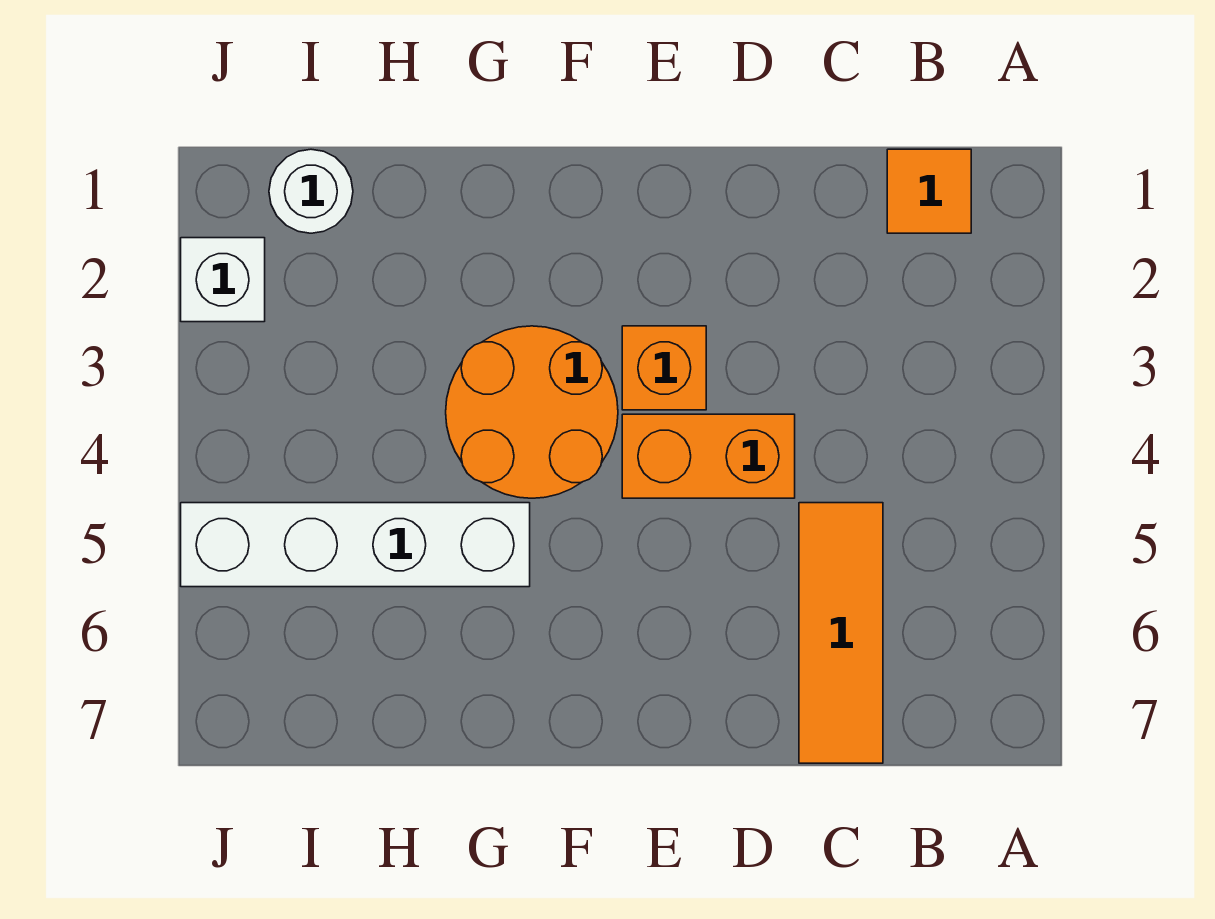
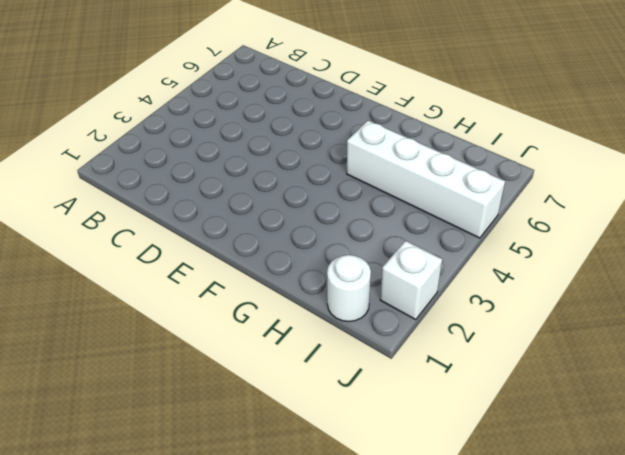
none -> orange 1x1 tile [887,149,971,233]
none -> orange 1x3 tile [799,503,883,763]

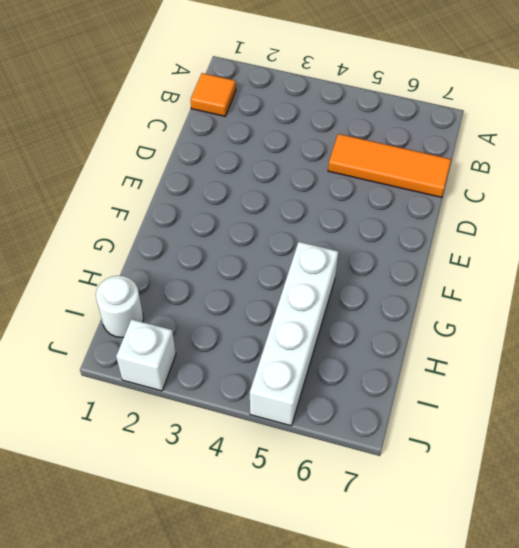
none -> orange 1x2 brick [622,414,795,498]
none -> orange 1x1 brick [622,326,706,410]

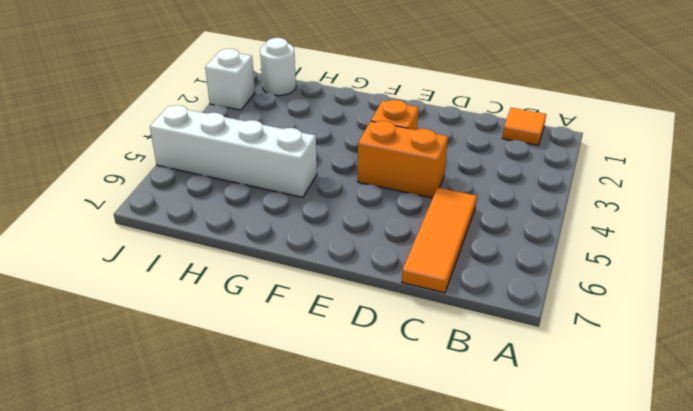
none -> orange 2x2 round brick [446,326,618,498]

